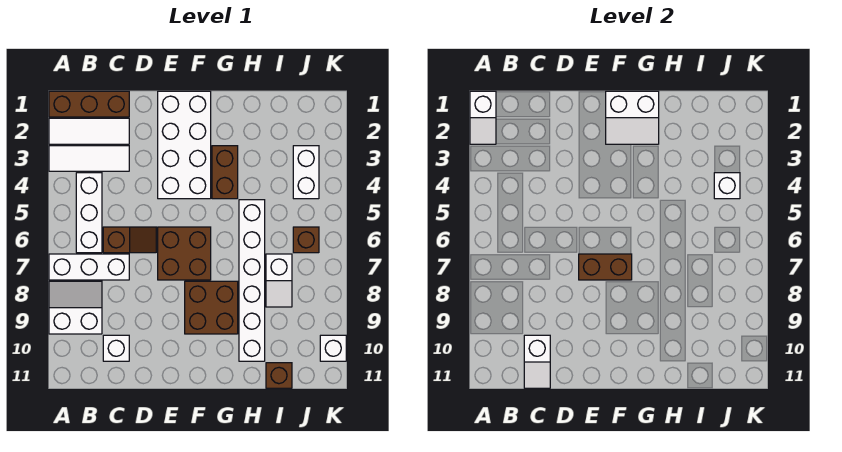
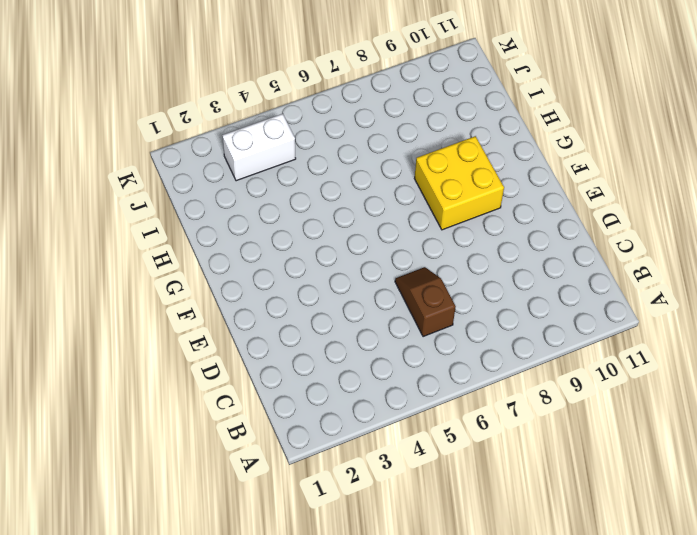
yellow 2x2 brick [415,136,504,230] -> brown 2x2 brick [185,281,238,334]
none -> brown 1x3 brick [49,91,129,117]
none -> white 1x3 tile [49,118,129,144]
none -> white 1x3 tile [49,146,129,171]

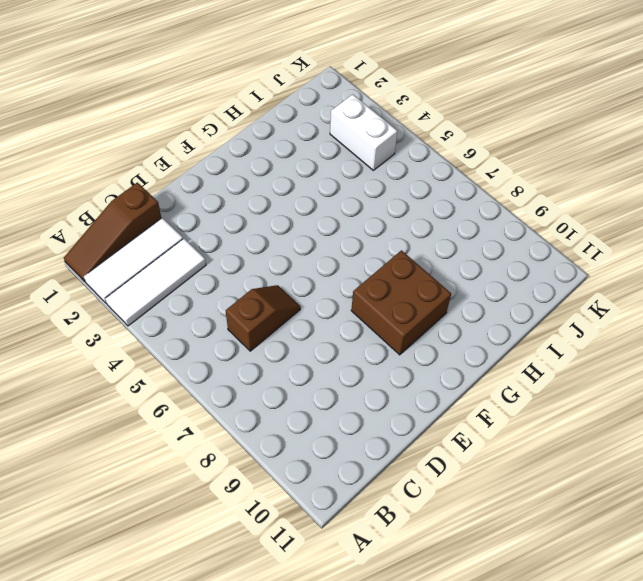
brown 1x3 slope [64,182,161,282] -> brown 1x3 brick [49,91,129,117]
none -> white 1x3 brick [49,254,129,280]
none -> white 2x2 slope [49,281,102,334]
none -> white 1x3 brick [76,173,102,253]

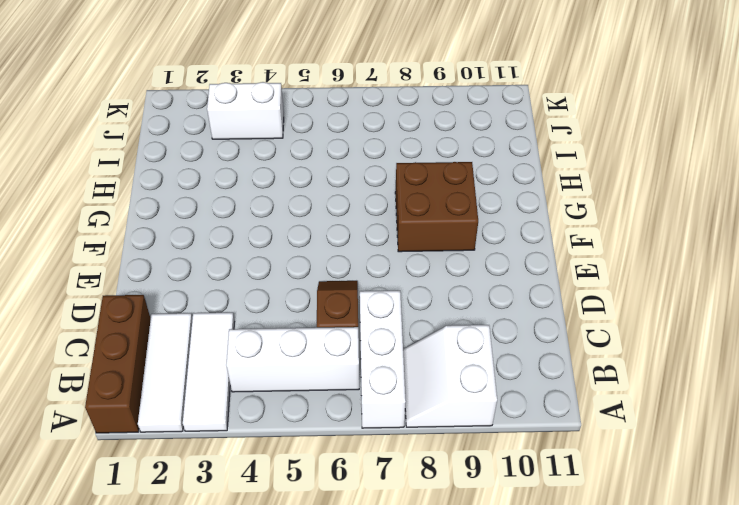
none -> white 1x1 brick [103,335,129,361]
none -> white 2x4 brick [158,91,211,199]
none -> brown 2x2 brick [158,227,211,280]

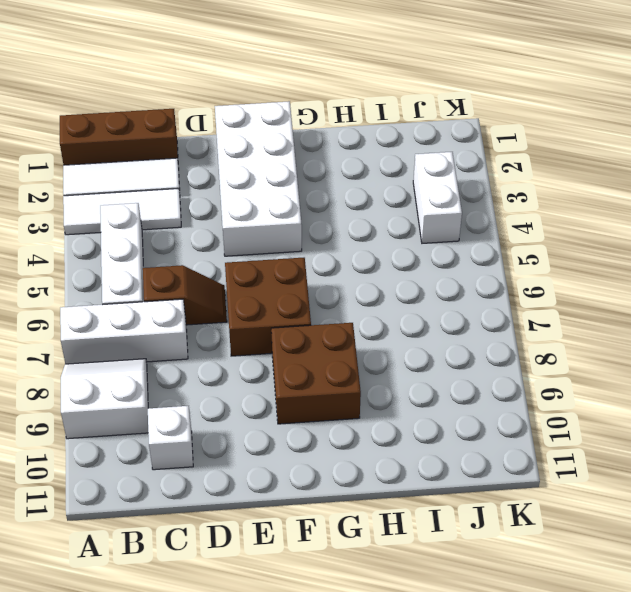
none -> brown 1x2 brick [212,146,238,199]
none -> white 1x6 brick [239,200,265,361]
none -> white 1x2 slope [266,254,292,307]

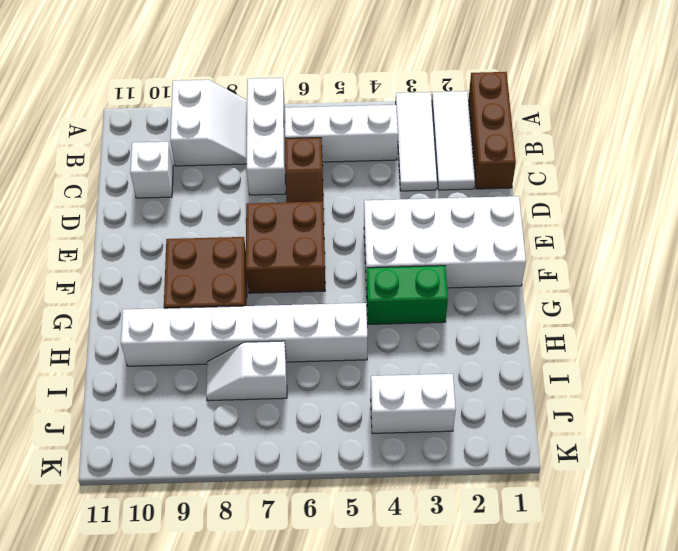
green 1x2 brick [367,266,448,324] -> brown 1x2 brick [212,146,238,199]
none -> brown 1x1 brick [266,363,292,388]
none -> brown 1x1 brick [293,227,319,253]
none -> white 1x1 brick [320,335,346,361]

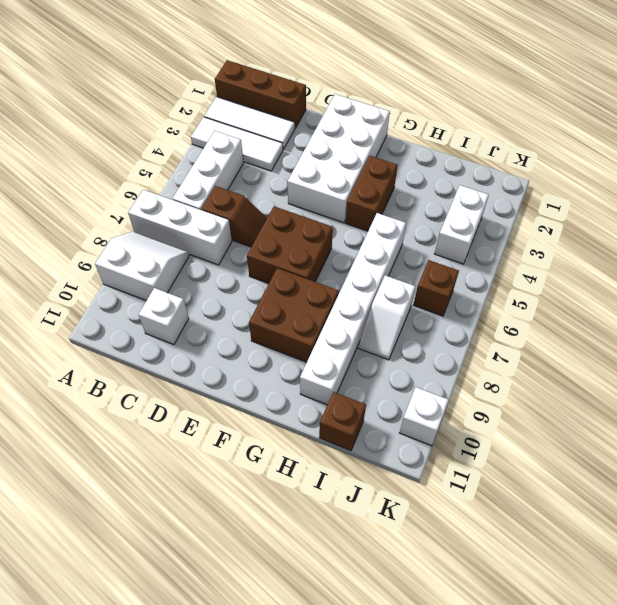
none -> white 1x2 slope [470,91,496,144]
none -> white 1x2 slope [524,335,550,388]
none -> brown 1x2 brick [579,254,632,280]

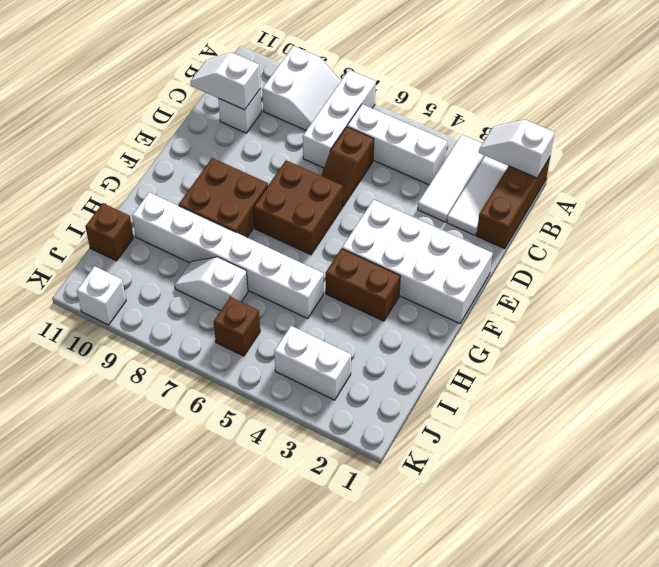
none -> brown 1x2 brick [579,254,632,280]
none -> white 2x2 slope [606,91,659,144]
none -> white 1x1 brick [714,173,740,199]

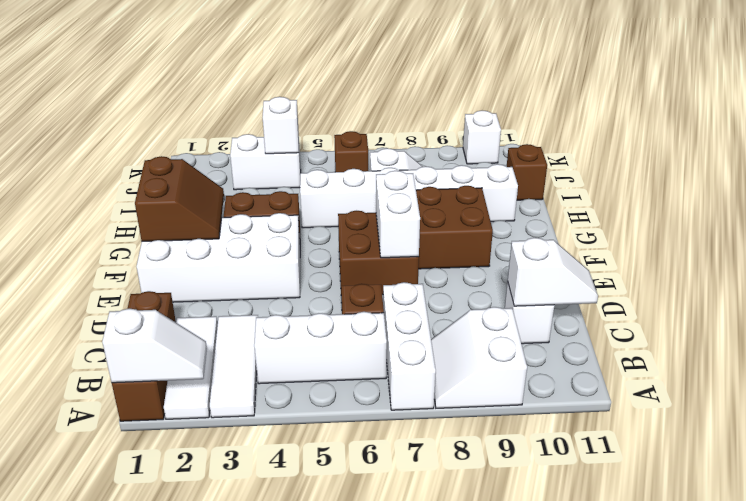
white 1x2 brick [376,171,420,258] -> brown 1x2 brick [579,254,632,280]
brown 2x2 slope [135,156,224,241] -> white 2x2 slope [606,91,659,144]

